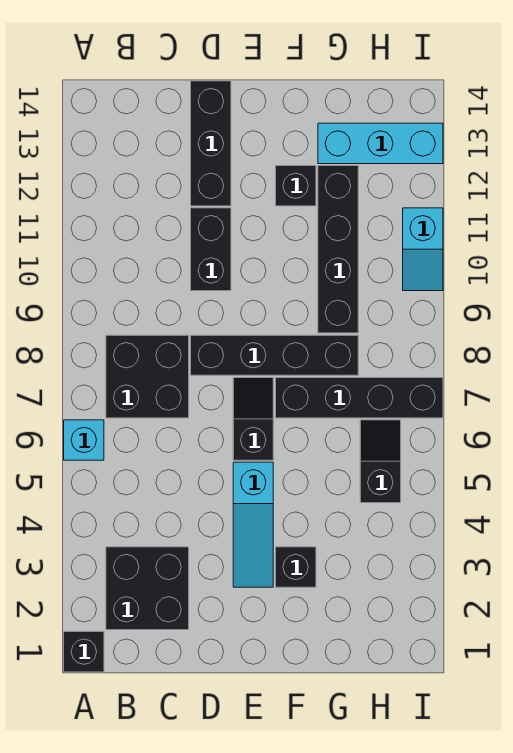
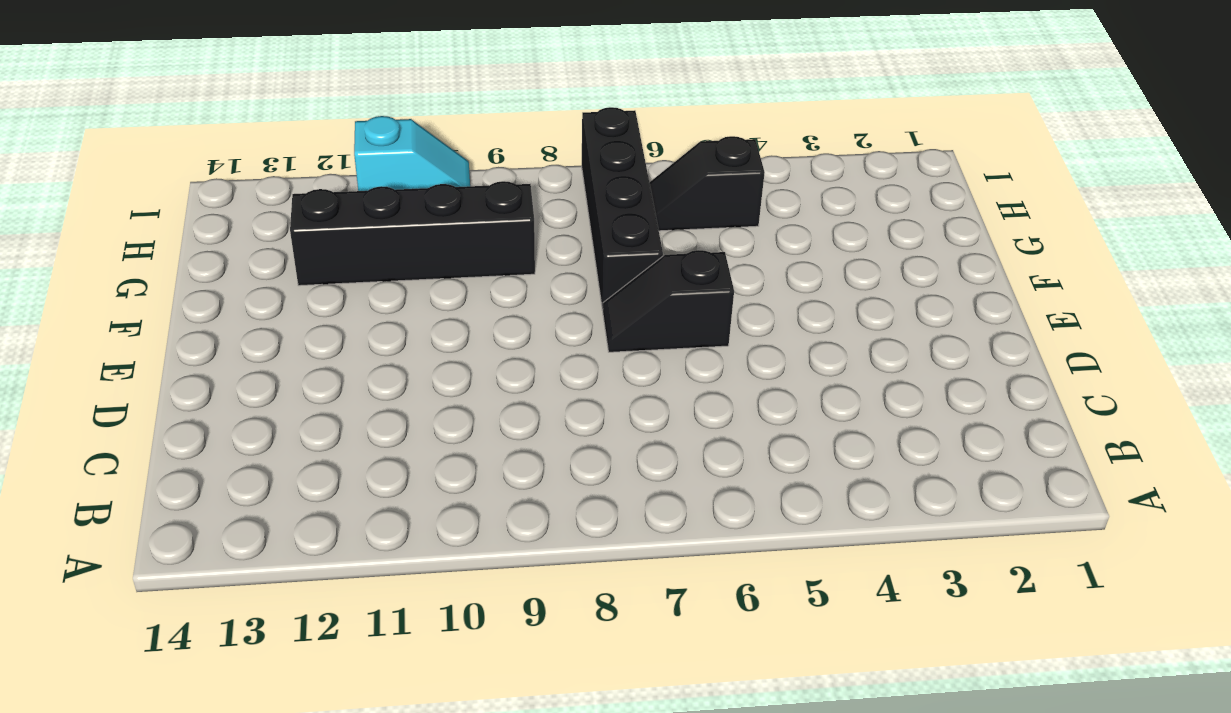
none -> black 1x1 brick [64,632,104,672]
none -> cyan 1x1 brick [64,420,104,460]
none -> black 2x2 brick [106,547,189,630]

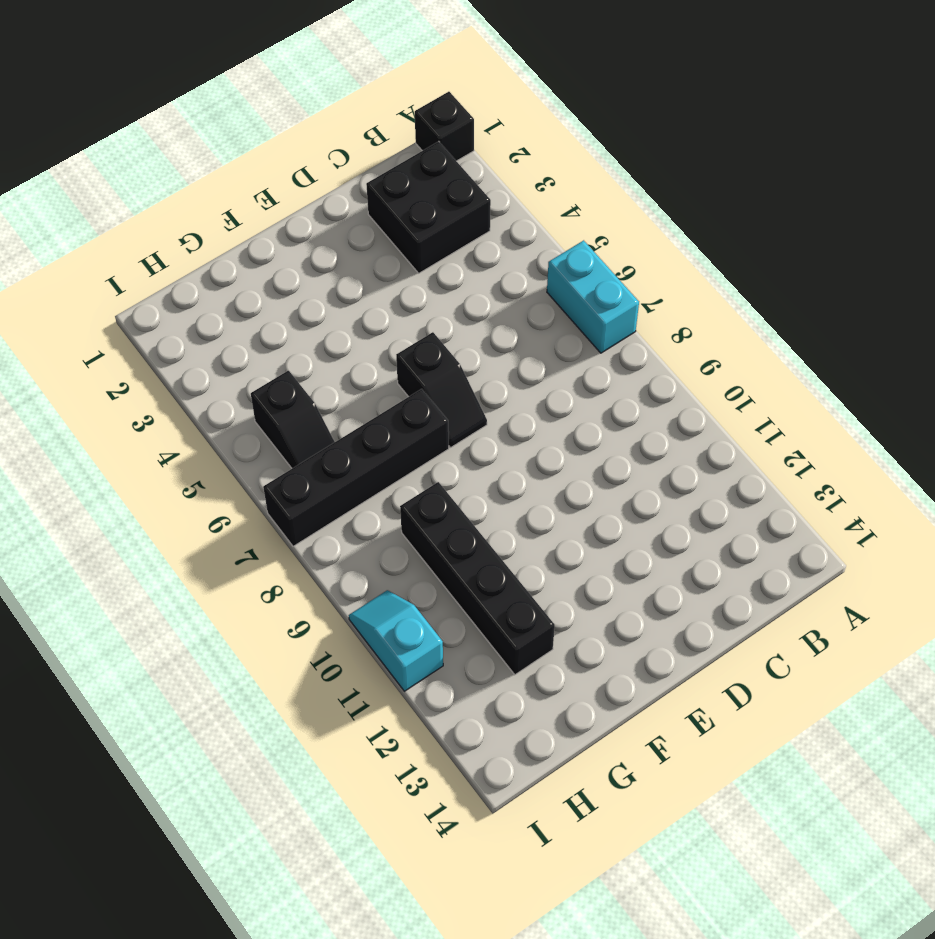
cyan 1x2 brick [547,240,639,353] -> cyan 1x1 brick [64,420,104,460]
none -> black 2x2 brick [106,335,189,418]
none -> black 1x4 brick [191,335,358,375]
none -> black 1x2 brick [191,208,231,291]

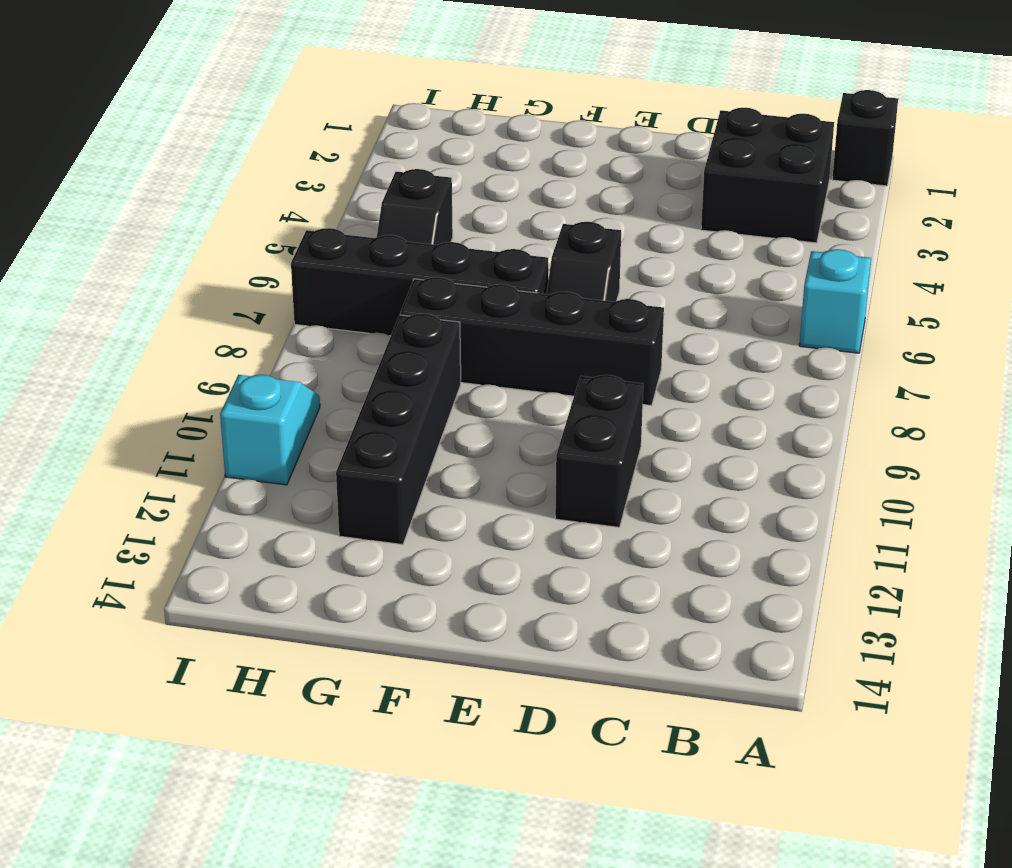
none -> black 2x2 brick [106,335,189,418]
none -> black 1x3 brick [191,81,231,206]
none -> cyan 1x3 slope [233,462,273,587]

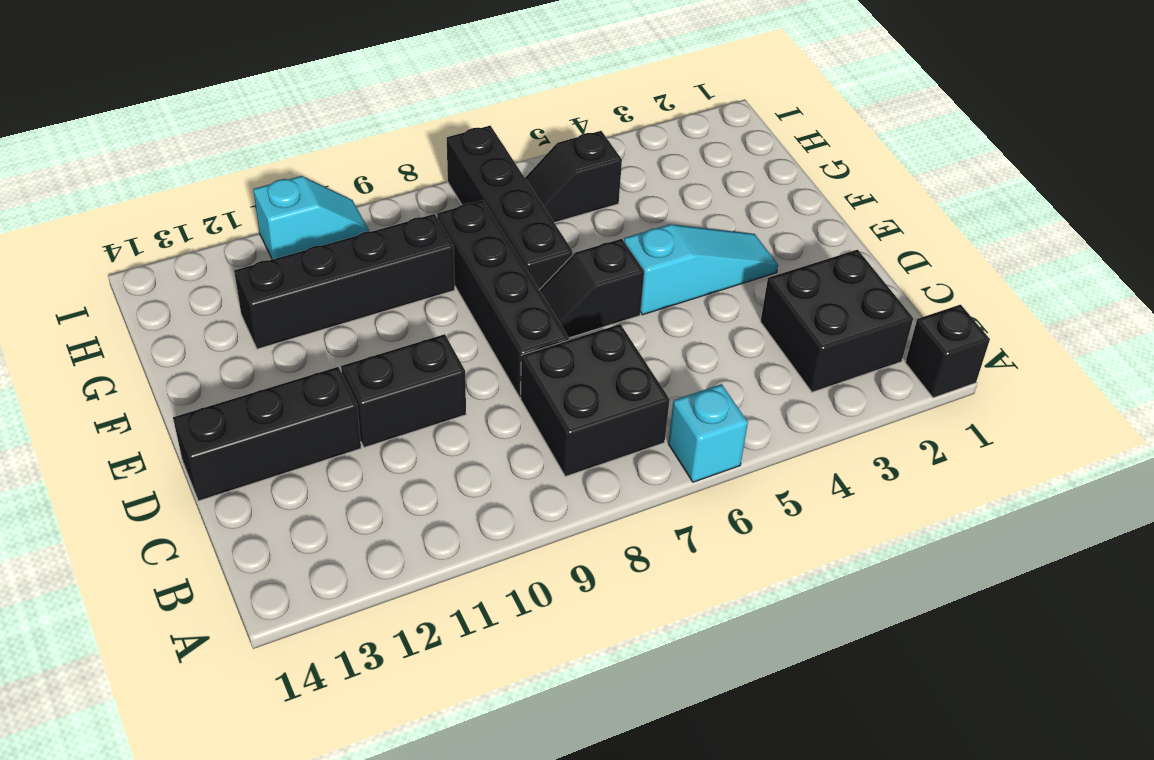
none -> black 1x1 brick [276,547,316,587]
none -> black 1x1 brick [276,166,316,206]
none -> cyan 1x3 brick [318,123,443,164]

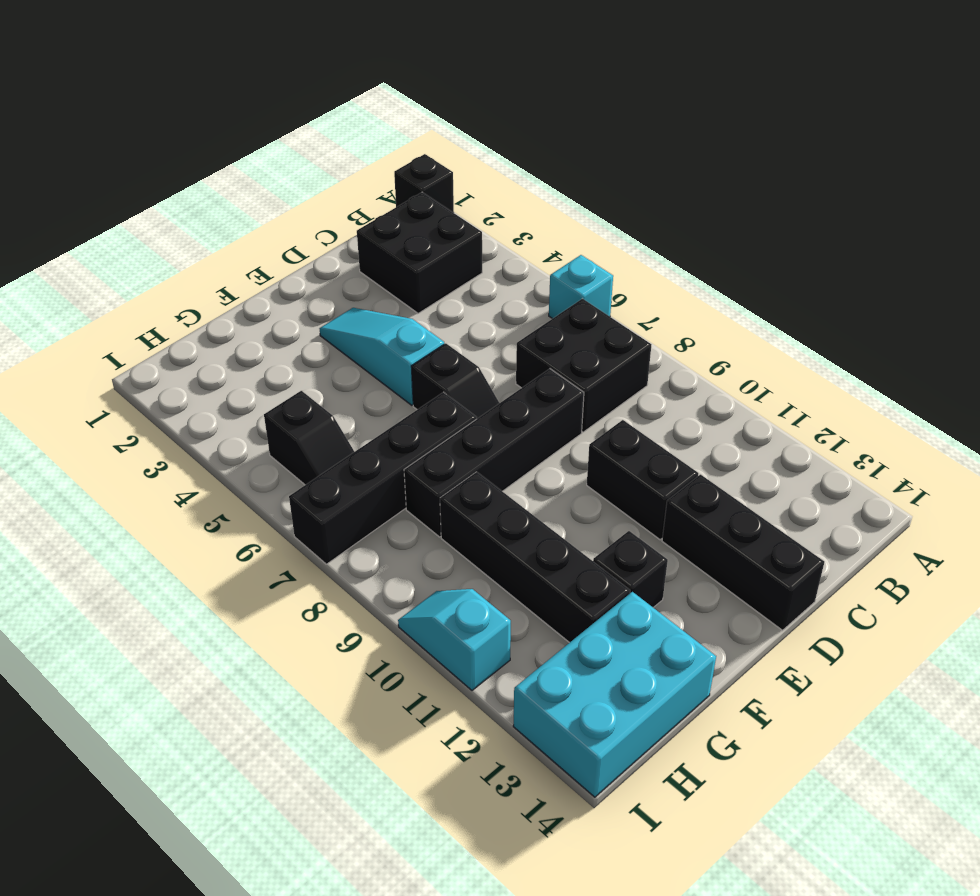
cyan 2x3 brick [513,592,716,797] -> cyan 1x3 brick [318,123,443,164]
none -> black 1x1 brick [276,547,316,587]

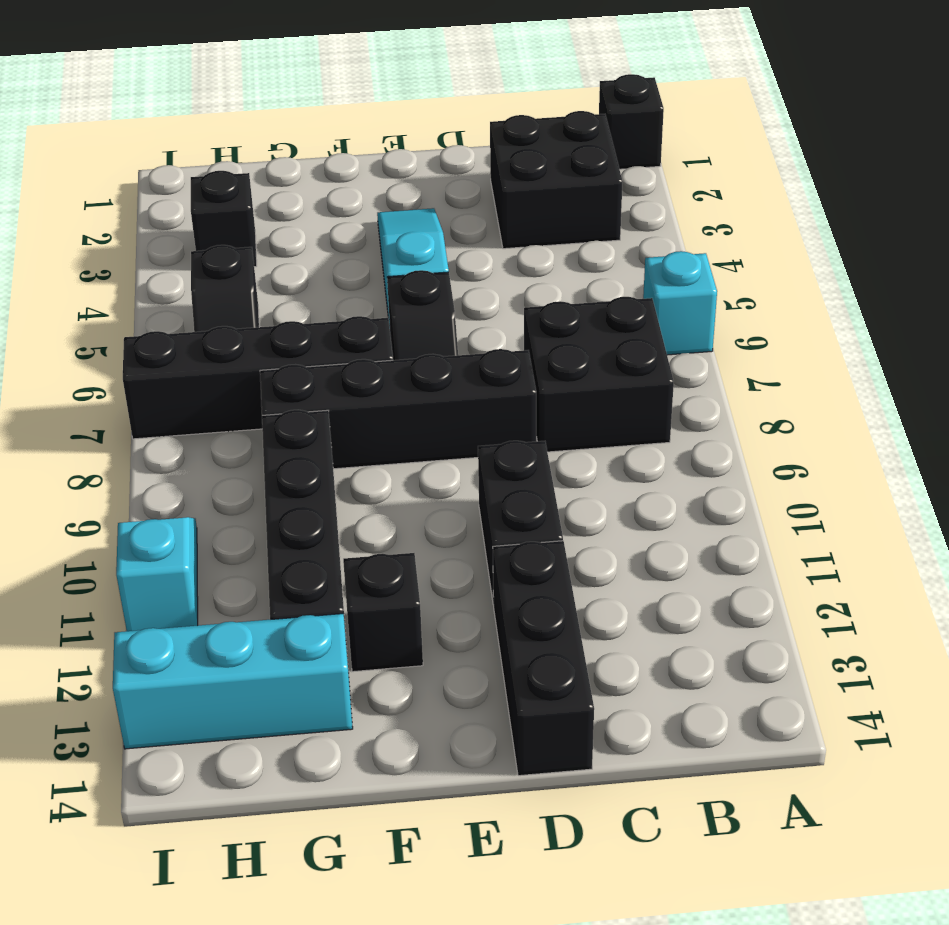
black 1x1 brick [191,171,257,267] -> black 1x1 brick moved to [276,547,316,587]

